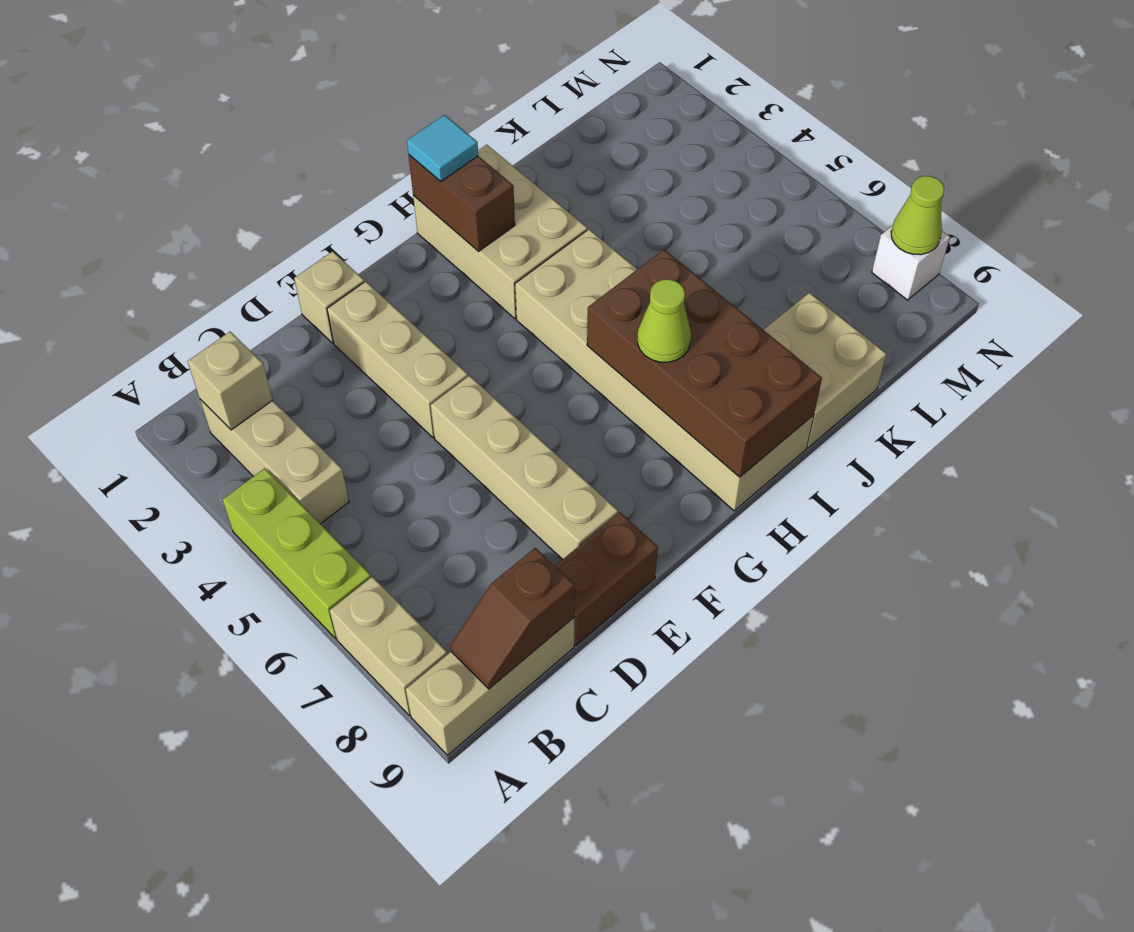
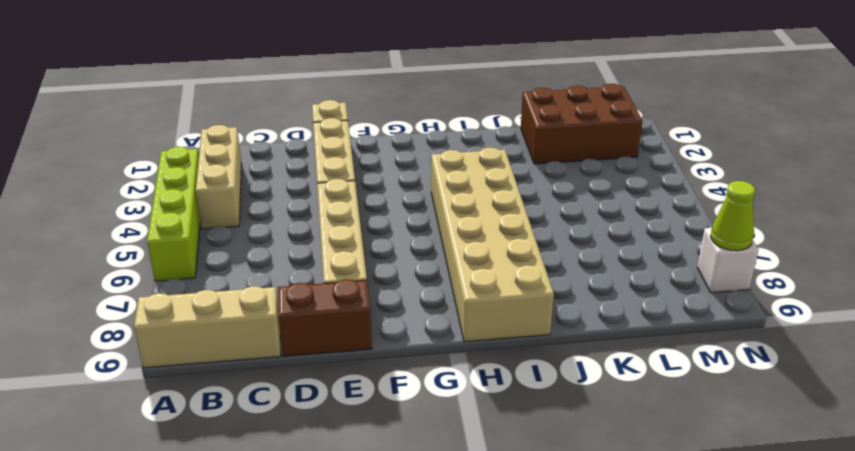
lime 1x4 brick [147,147,200,281] -> lime 1x3 brick [222,468,371,639]
brown 2x3 brick [521,84,643,164] -> none
none -> tan 1x2 brick [330,577,447,715]
none -> tan 2x3 brick [413,145,587,319]
none -> tan 2x2 brick [764,293,886,448]

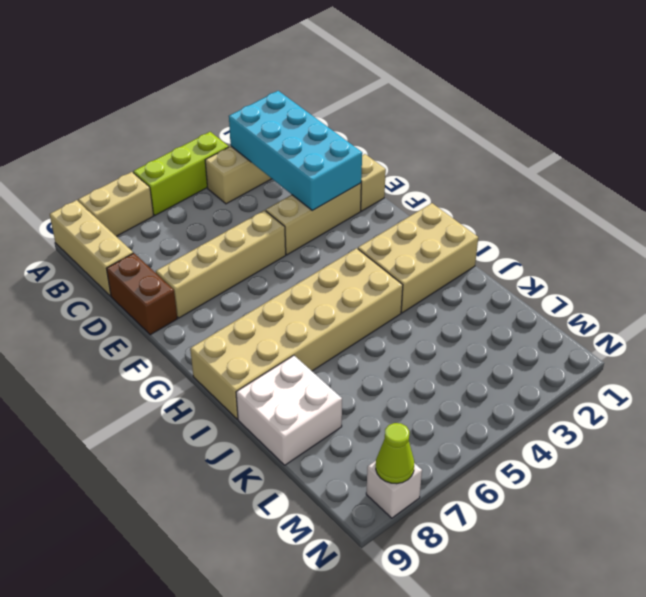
cyan 2x4 brick [229,91,362,211] -> tan 1x1 brick [188,332,272,430]
white 2x2 brick [236,356,342,465] -> tan 2x2 brick [764,293,886,448]
none -> brown 1x2 slope [450,548,575,689]
none -> brown 1x2 brick [409,155,515,252]
none -> brown 2x4 brick [587,249,822,477]

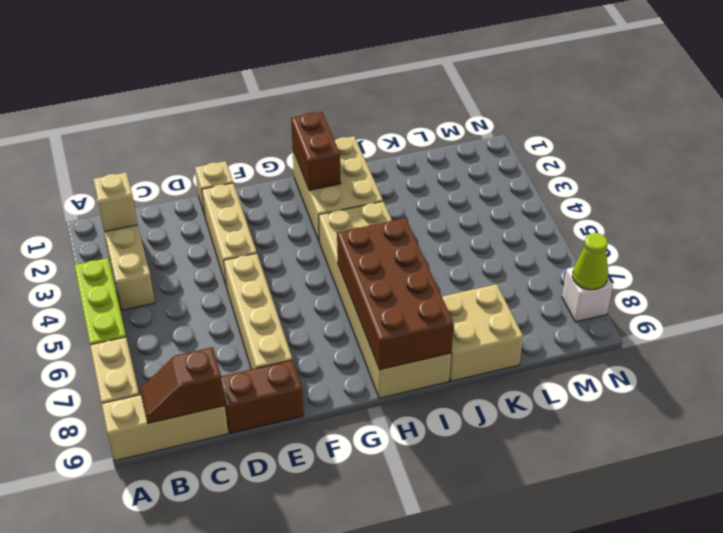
none -> cyan 1x1 tile [407,115,478,181]
none -> lime 1x1 cone [638,279,691,362]

